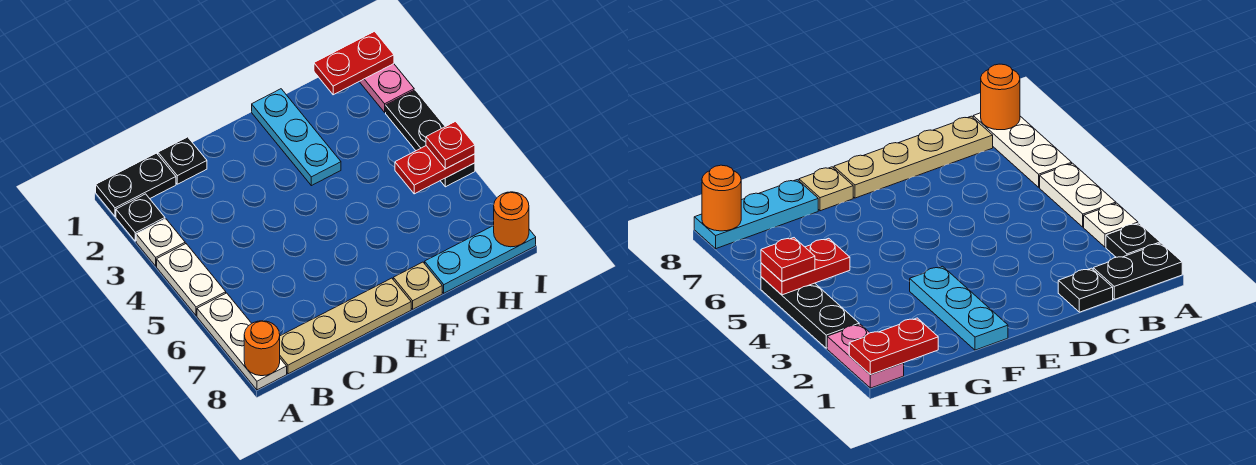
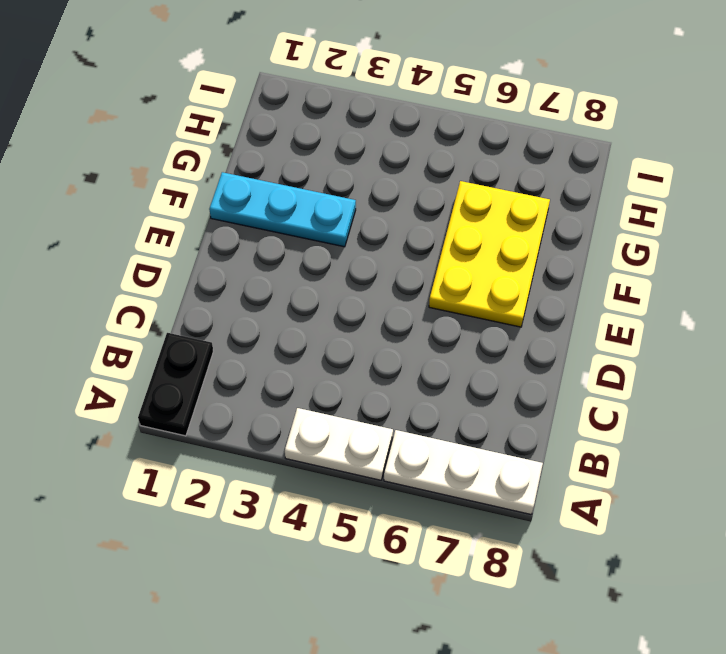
yellow 2x3 plate [429,181,550,327] -> none
none -> black 1x1 plate [116,194,165,241]
none -> white 1x1 plate [136,219,185,266]
none -> tan 1x4 plate [280,278,411,374]

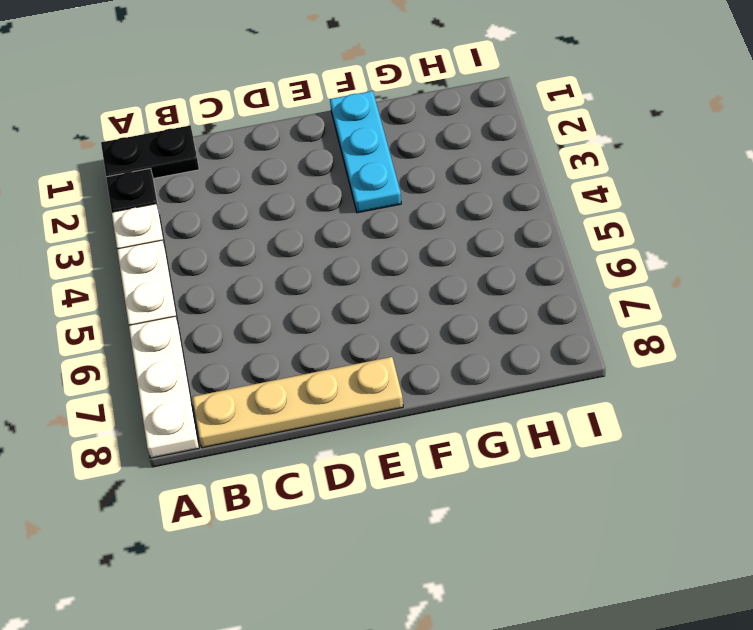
none -> black 1x1 plate [158,137,207,184]
none -> tan 1x1 plate [393,262,442,309]
none -> cyan 1x3 plate [425,226,536,293]

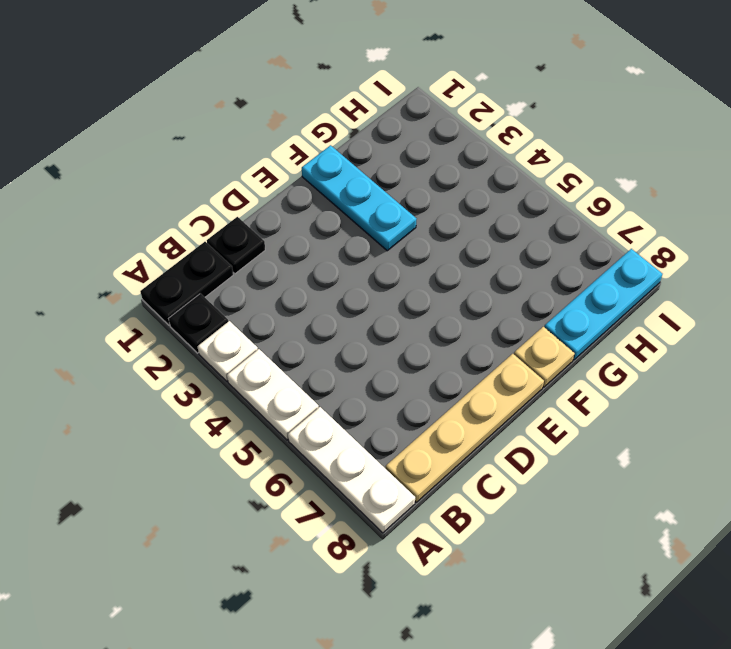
none -> pink 1x2 plate [359,64,414,112]
none -> black 1x3 plate [386,90,475,187]
none -> orange 1x1 round brick [244,321,280,376]

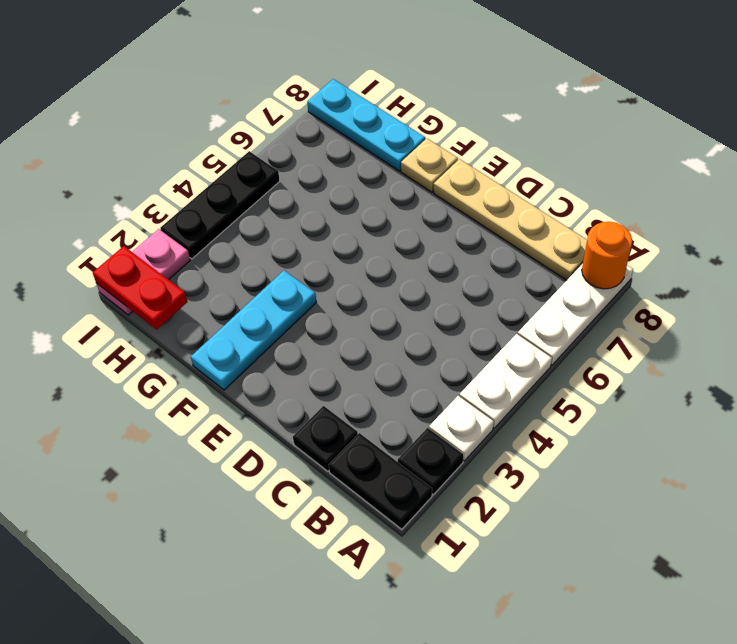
none -> red 1x2 plate [395,146,475,194]
none -> orange 1x1 round brick [493,192,529,247]
none -> red 1x1 plate [426,121,475,169]

